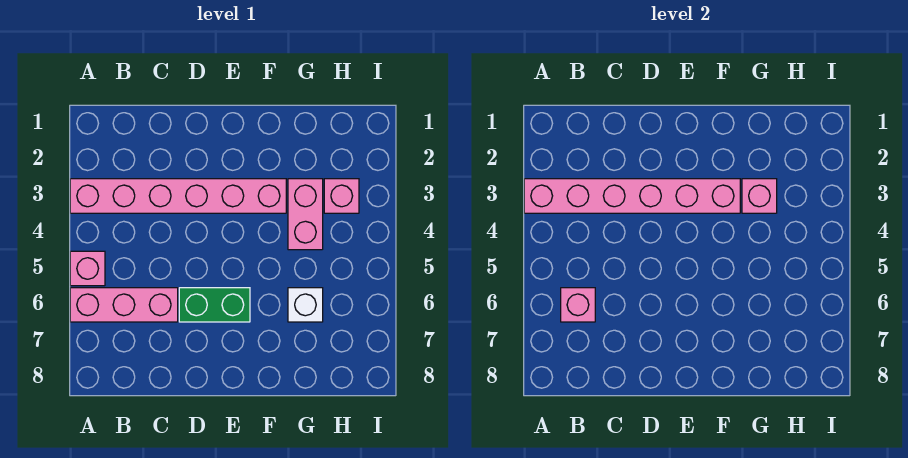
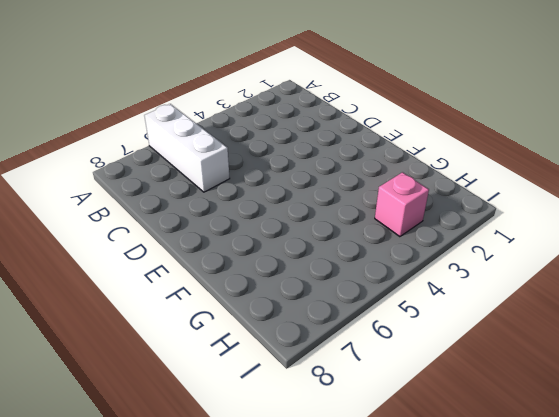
white 1x3 brick [144,104,230,192] -> pink 1x3 brick [70,288,178,322]
none -> pink 1x6 brick [70,179,286,213]
none -> pink 1x1 brick [70,251,105,286]

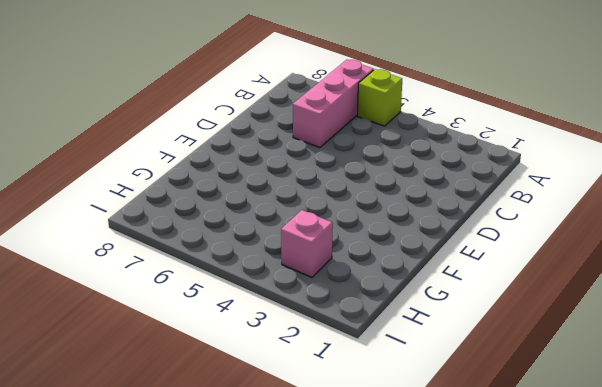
lime 1x1 brick [358,69,402,126] -> pink 1x1 brick [70,251,105,286]
none -> pink 1x6 brick [70,179,286,213]
none -> green 1x2 brick [179,288,250,322]

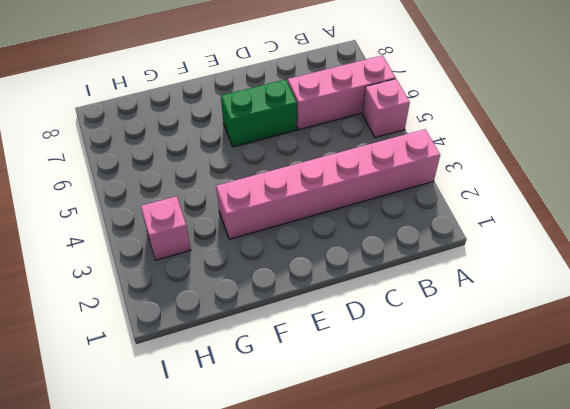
none -> pink 1x2 brick [288,179,323,250]
none -> white 1x1 brick [288,288,323,322]

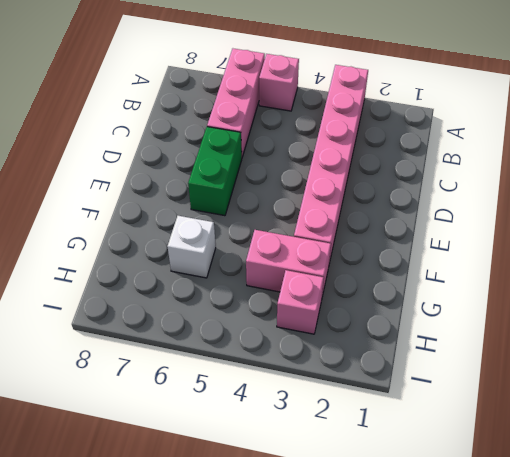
none -> pink 1x6 brick [524,179,740,213]
none -> pink 1x1 brick [561,288,595,322]

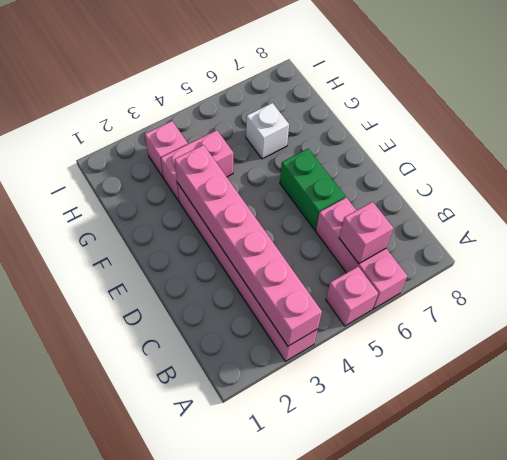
none -> pink 1x1 brick [742,179,777,213]

